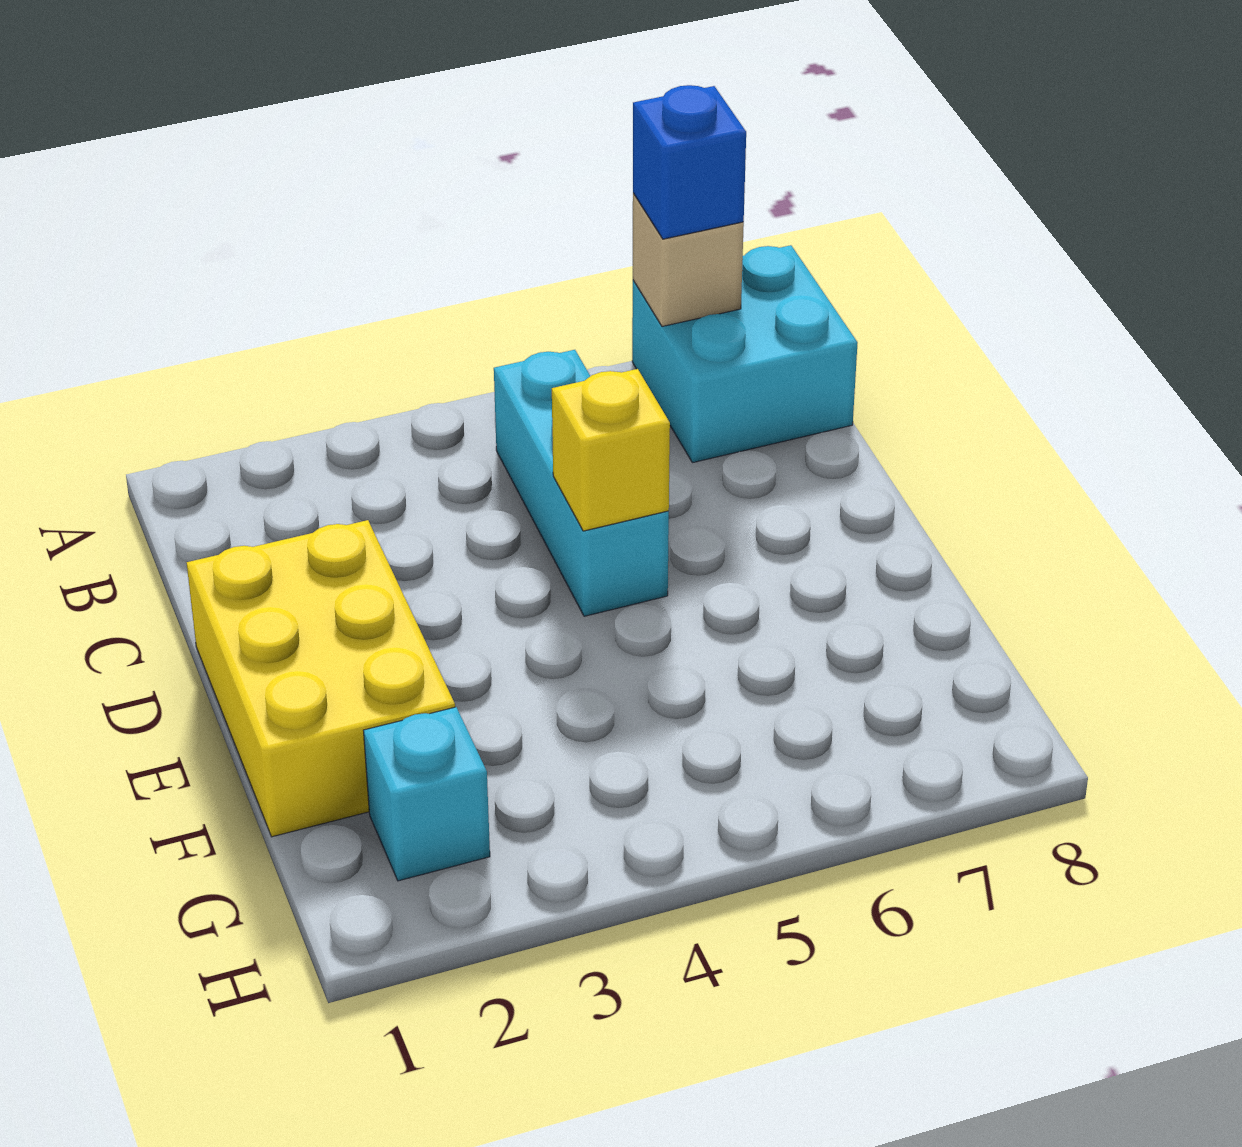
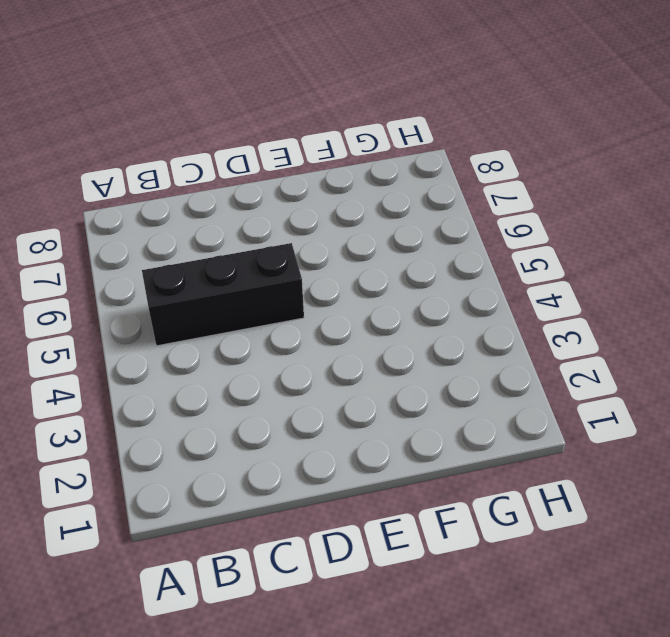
black 1x3 brick [142,243,304,346] -> cyan 1x3 brick [494,350,669,616]
none -> cyan 2x2 brick [632,245,858,463]
none -> yellow 2x3 brick [187,520,455,837]

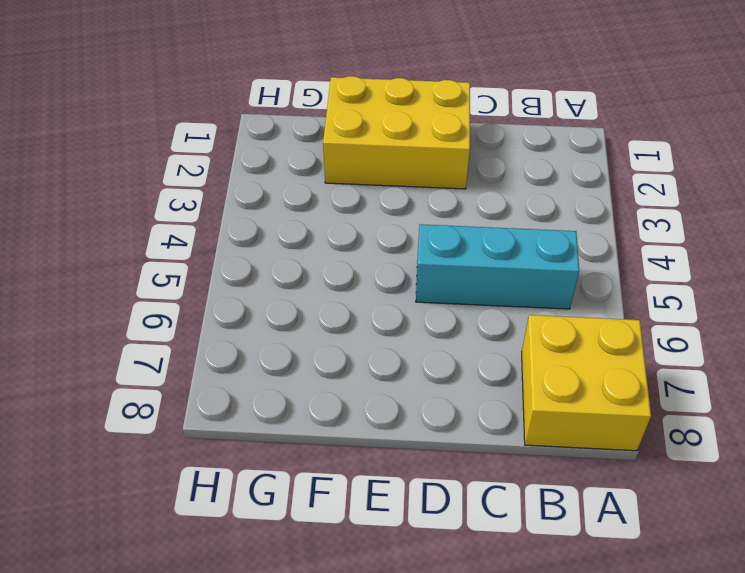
yellow 2x2 brick [522,315,651,451] -> cyan 2x2 brick [632,245,858,463]
none -> cyan 1x1 brick [363,707,490,881]
none -> tan 1x1 brick [633,193,744,326]

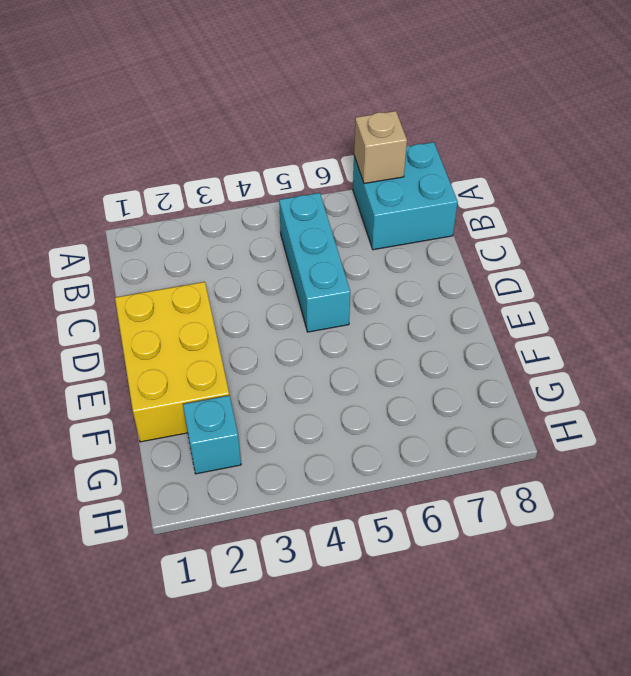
none -> yellow 1x1 brick [552,369,670,531]
none -> blue 1x1 brick [633,85,746,239]

